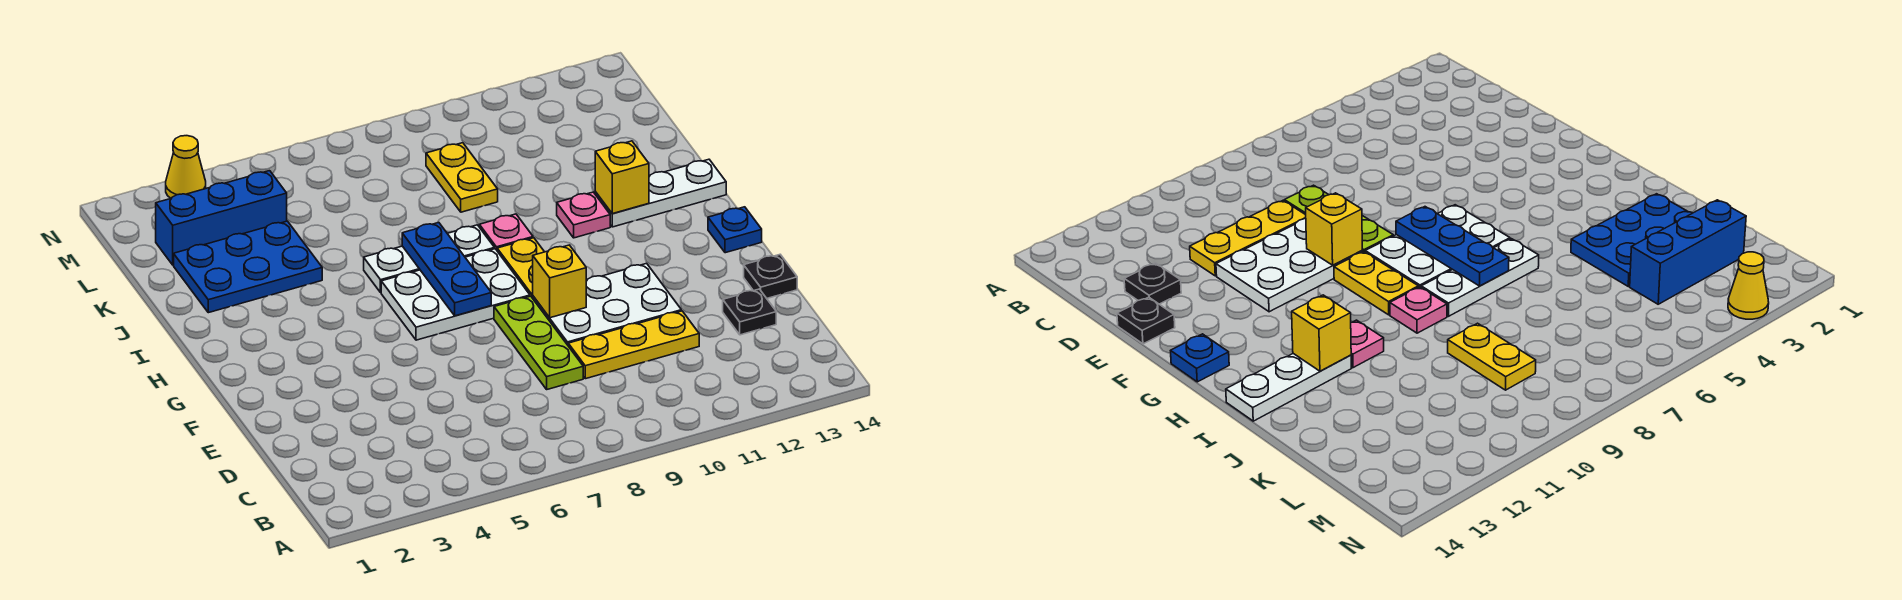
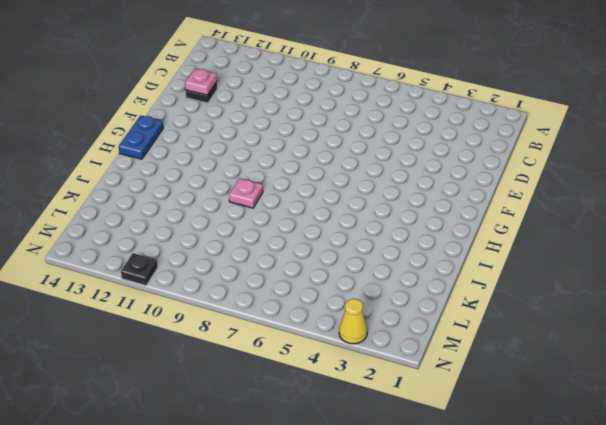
pink 1x1 plate [185,68,217,95] -> pink 1x1 plate moved to [557,192,610,238]
blue 1x2 plate [119,115,163,159] -> blue 1x1 plate [708,207,762,253]
black 1x1 plate [121,253,158,285] -> black 1x1 plate moved to [744,255,797,298]
none -> lime 1x3 plate [494,296,583,389]
none -> yellow 1x3 plate [568,311,699,379]
none -> white 2x3 plate [533,263,681,345]

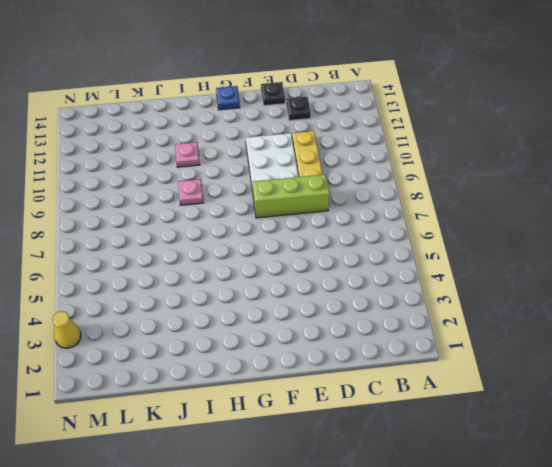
lime 1x3 brick [253,174,329,218] -> lime 1x3 plate [494,296,583,389]
none -> white 2x3 plate [381,249,530,340]
none -> yellow 1x2 plate [497,238,544,298]
none -> white 1x3 plate [364,225,494,293]

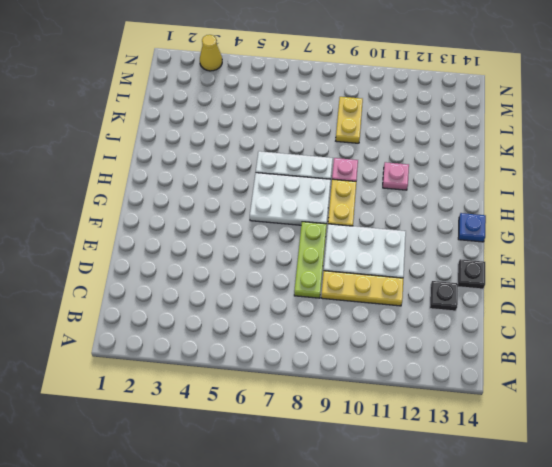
none -> white 1x3 plate [595,159,726,227]
none -> blue 2x3 plate [174,221,322,313]
none -> blue 1x3 brick [156,171,287,265]

